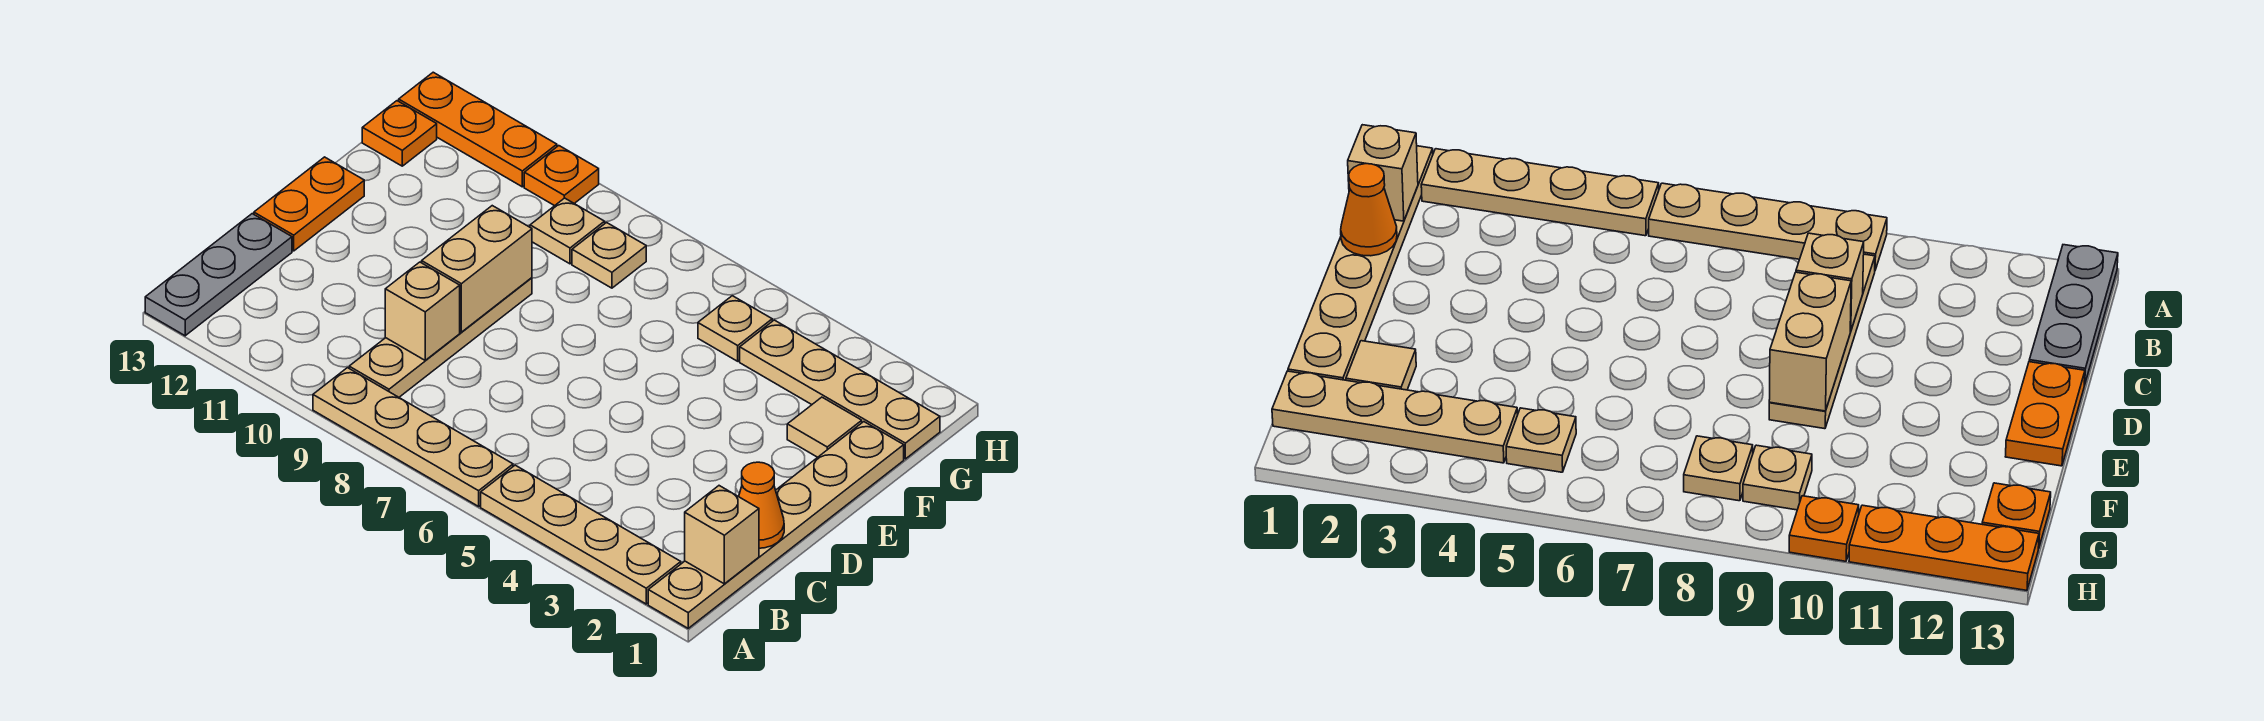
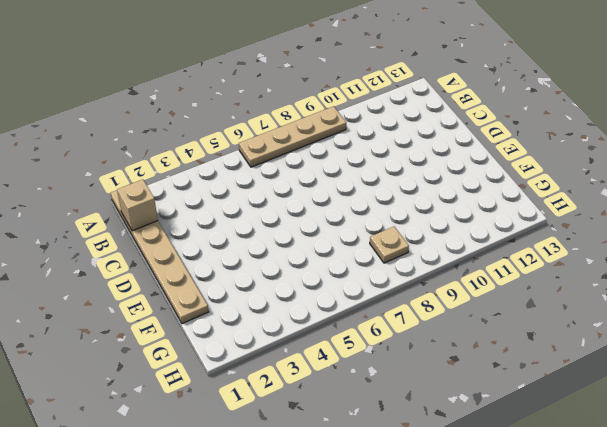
none -> tan 1x4 plate [481,465,681,604]
none -> grey 1x3 plate [145,214,292,336]
none -> tan 1x4 plate [349,278,532,397]

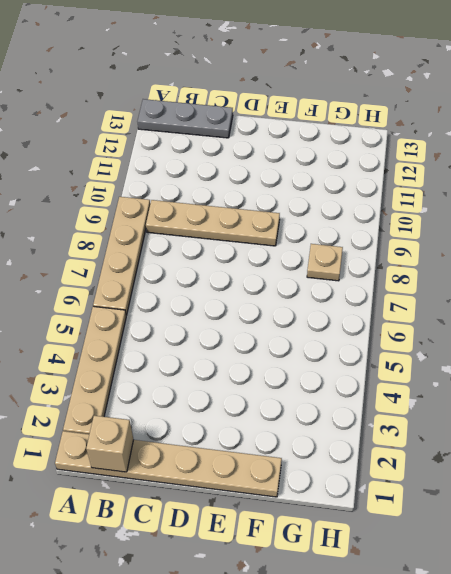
none -> orange 1x2 plate [254,157,364,251]
none -> tan 1x1 tile [787,397,862,457]
none -> tan 1x4 plate [740,320,940,459]

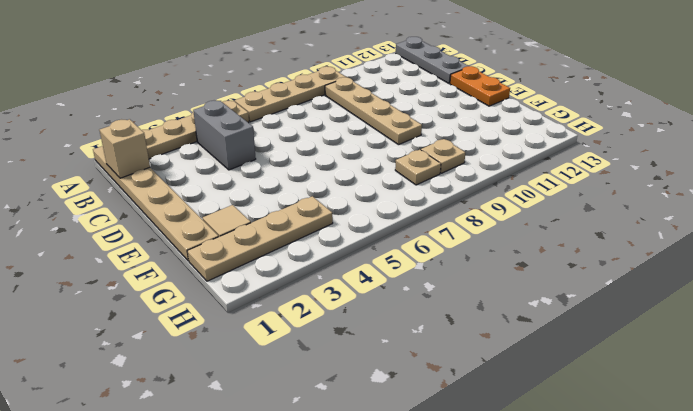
grey 1x2 brick [193,101,256,170] -> none
none -> tan 1x1 plate [698,296,772,361]
none -> orange 1x1 plate [362,101,437,166]
none -> orange 1x1 plate [524,146,599,206]

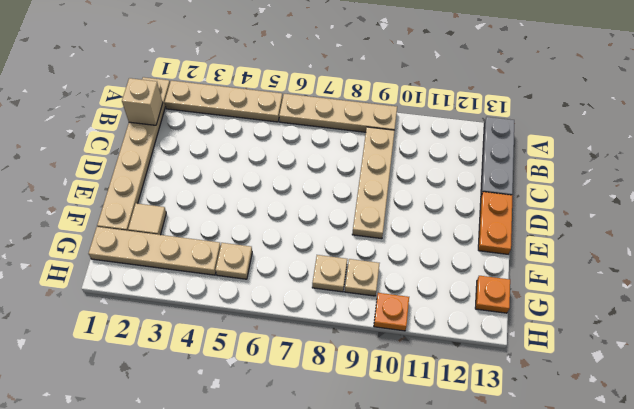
none -> orange 1x3 plate [399,72,557,187]
none -> orange 1x1 cone [739,462,784,548]
none -> tan 1x1 brick [385,262,460,360]

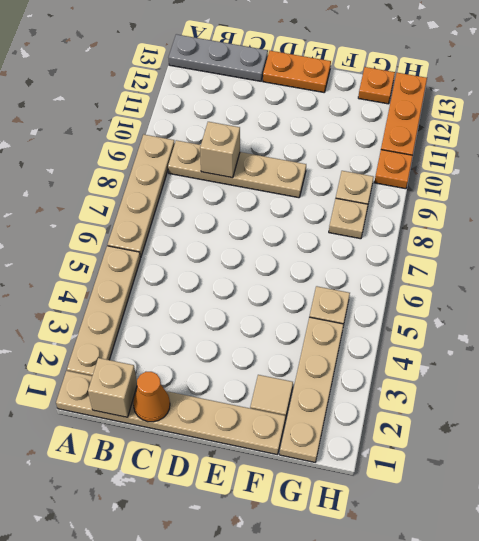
none -> tan 1x2 brick [422,206,532,332]

